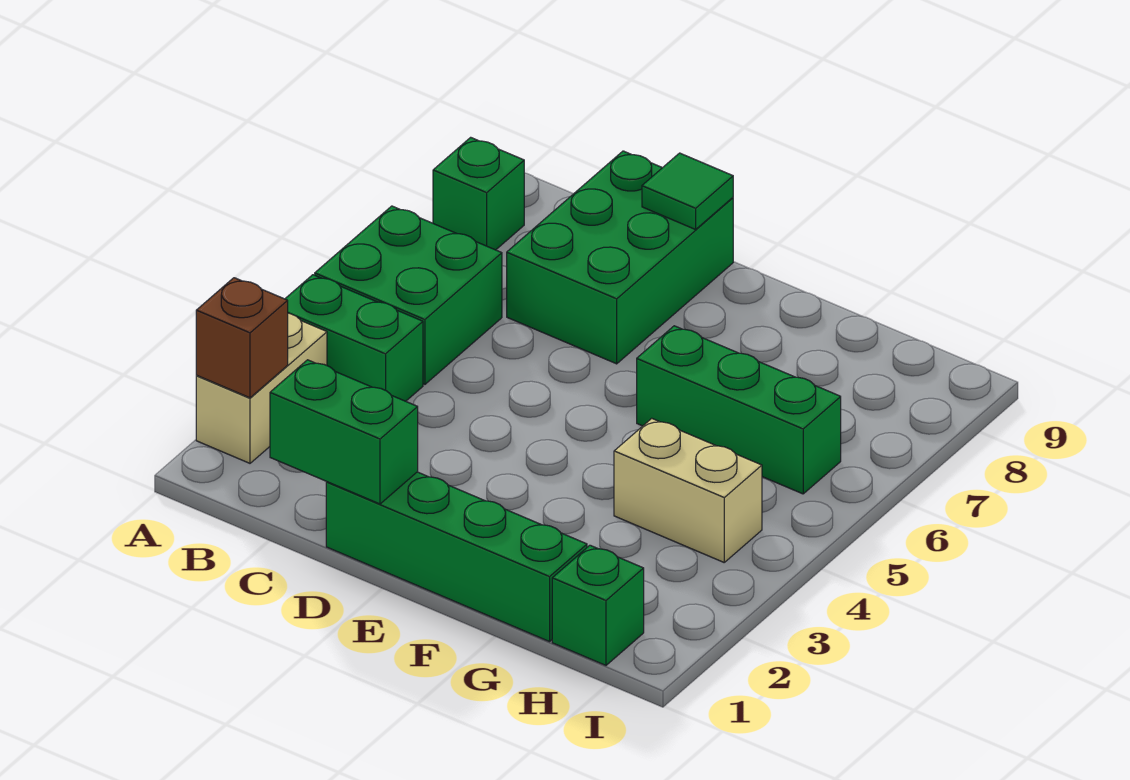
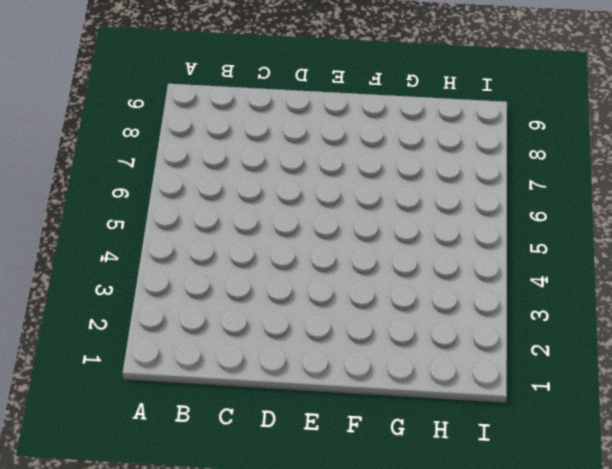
none -> tan 1x2 brick [196,313,327,463]
none -> green 1x2 brick [285,275,423,401]
none -> green 2x2 brick [315,206,502,384]

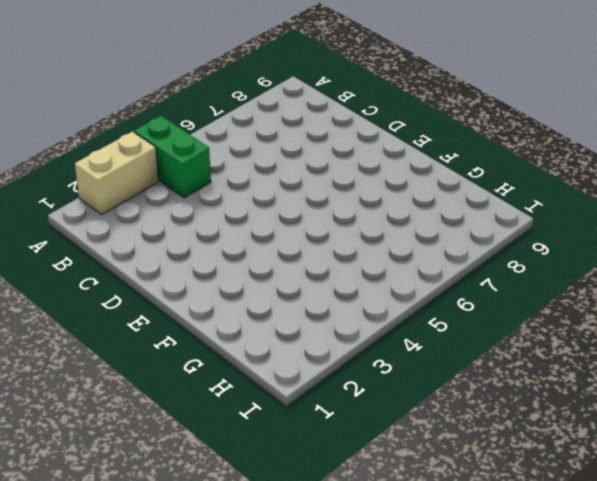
none -> green 2x2 brick [315,206,502,384]
none -> green 1x1 brick [433,137,524,250]
none -> green 2x3 brick [507,151,733,364]

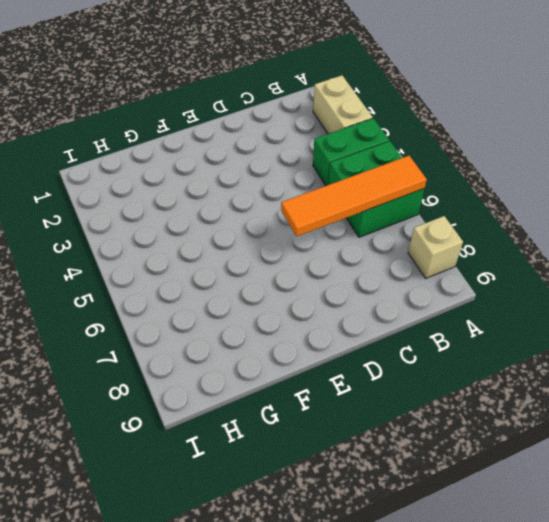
orange 1x4 tile [281,156,427,237] -> none
tan 1x1 brick [408,216,463,278] -> green 1x1 brick [433,137,524,250]
none -> green 2x3 brick [507,151,733,364]
none -> green 1x4 brick [326,472,587,642]
none -> green 1x3 brick [637,326,841,494]

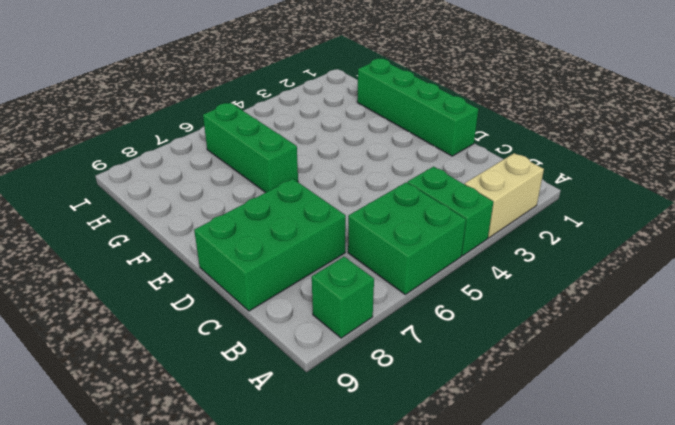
none -> tan 1x2 brick [614,418,762,562]
none -> green 1x1 brick [552,545,644,665]
none -> brown 1x1 brick [196,278,288,398]

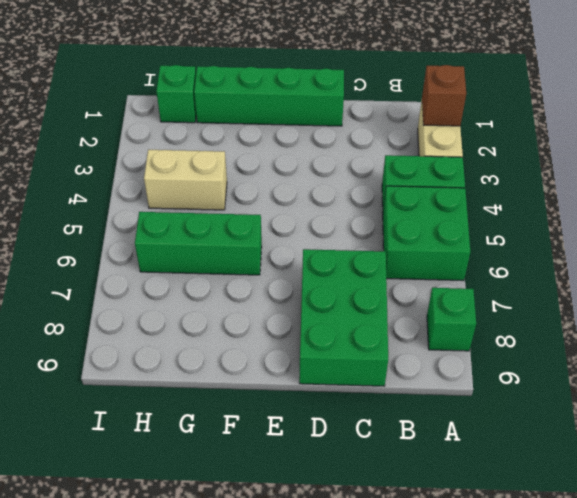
none -> green 1x2 brick [270,360,418,504]
none -> green 1x1 tile [642,153,733,229]

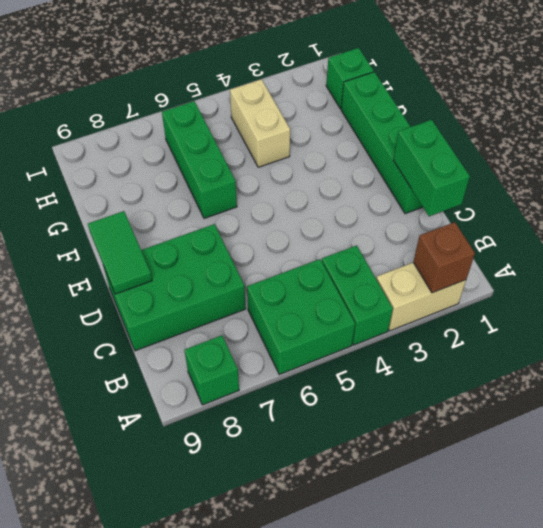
green 1x2 tile [88,211,152,294] -> green 1x1 tile [642,153,733,229]

